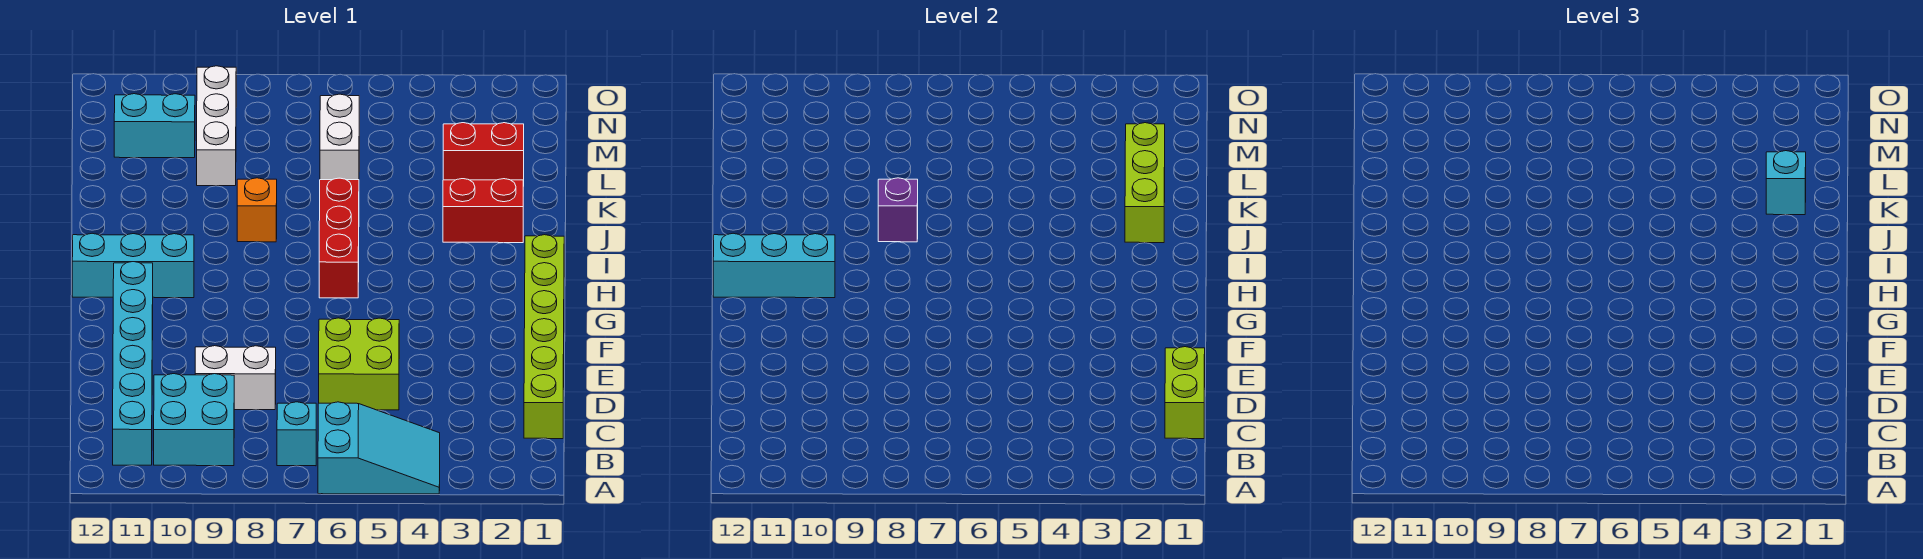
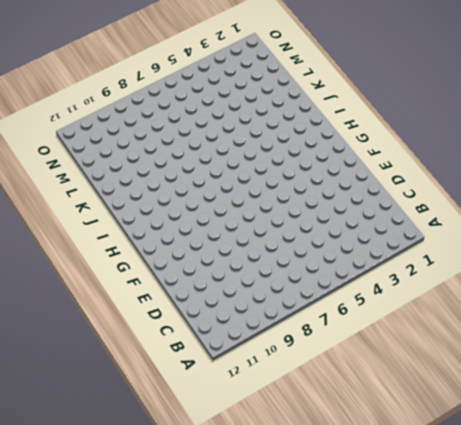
none -> cyan 2x3 slope [318,402,440,494]
none -> cyan 1x1 brick [277,402,316,466]
none -> cyan 2x2 brick [154,374,234,466]

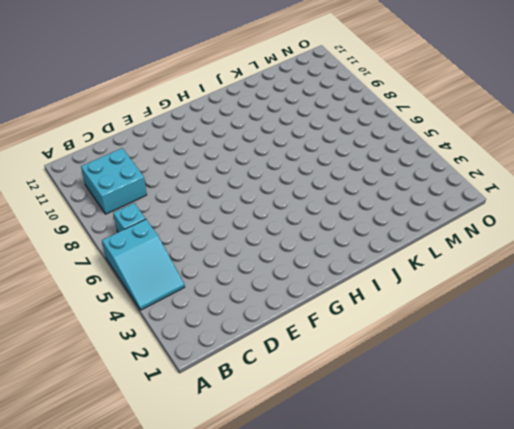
none -> cyan 1x6 brick [113,262,153,465]
none -> lime 1x6 brick [524,235,564,439]
none -> lime 2x2 brick [319,318,399,410]

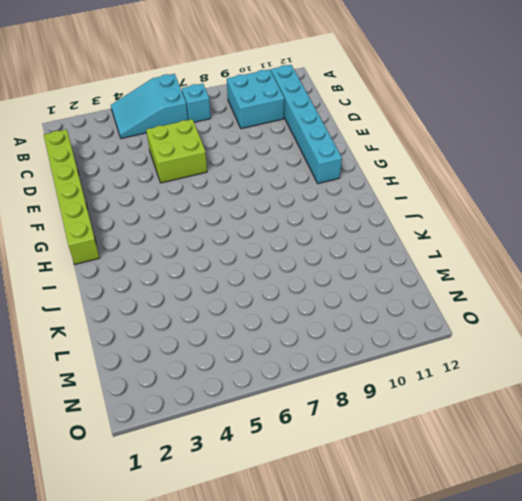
none -> white 1x2 brick [195,346,276,410]
none -> red 1x3 brick [319,178,359,298]
none -> cyan 1x3 brick [72,233,194,298]

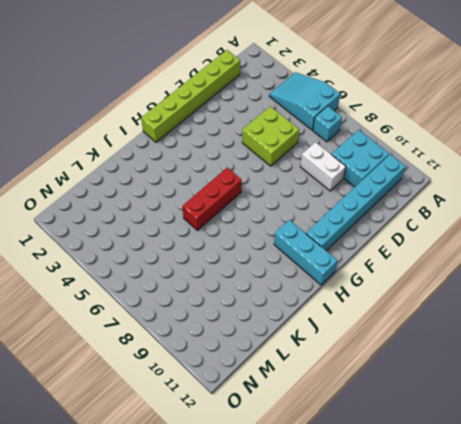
none -> red 1x2 brick [443,179,523,243]
none -> orange 1x1 brick [237,178,277,242]
none -> red 1x2 brick [443,123,524,186]

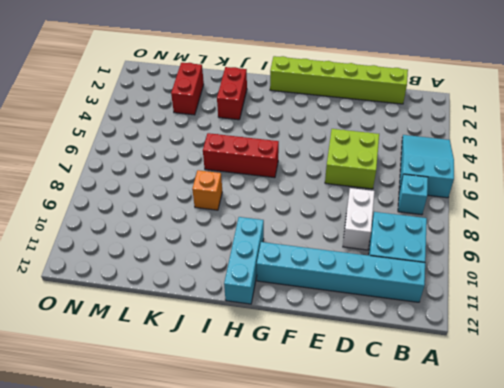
none -> white 1x2 brick [320,94,359,180]
none -> white 1x3 brick [197,66,236,186]
none -> cyan 1x2 brick [114,94,195,158]

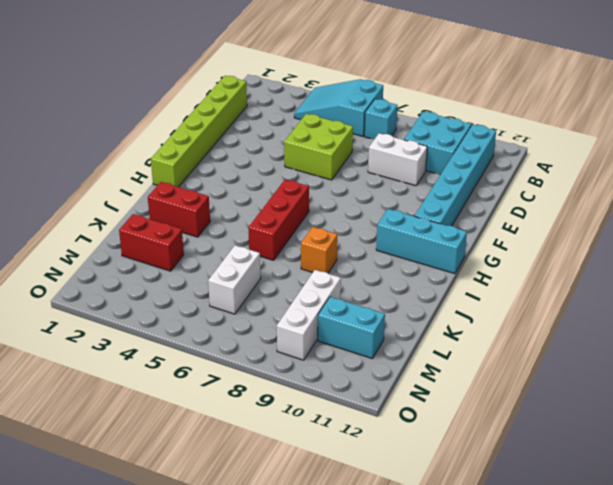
none -> lime 1x2 brick [1165,347,1205,439]
none -> cyan 1x3 brick [713,233,835,298]
none -> lime 1x3 brick [1125,123,1165,243]

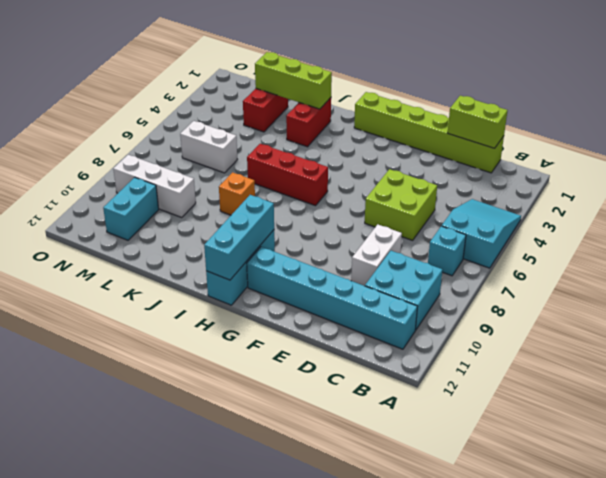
none -> purple 1x1 brick [878,178,918,242]
none -> cyan 1x1 brick [1766,151,1806,215]

